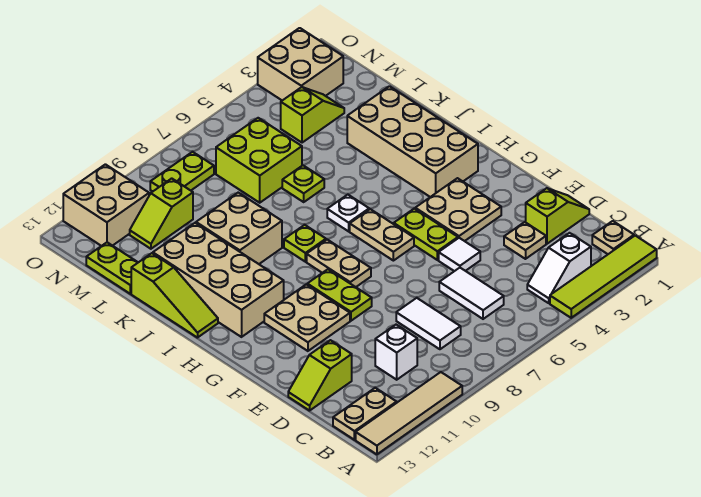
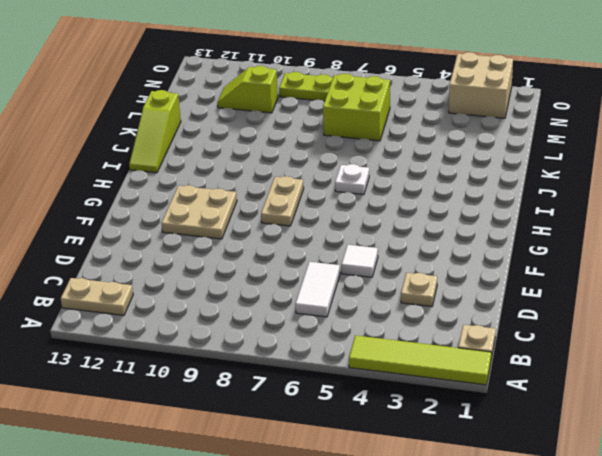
none -> tan 1x4 tile [356,372,462,454]
none -> white 1x2 slope [527,233,591,303]
none -> white 1x2 tile [396,298,461,349]
none -> white 1x1 brick [375,325,417,380]

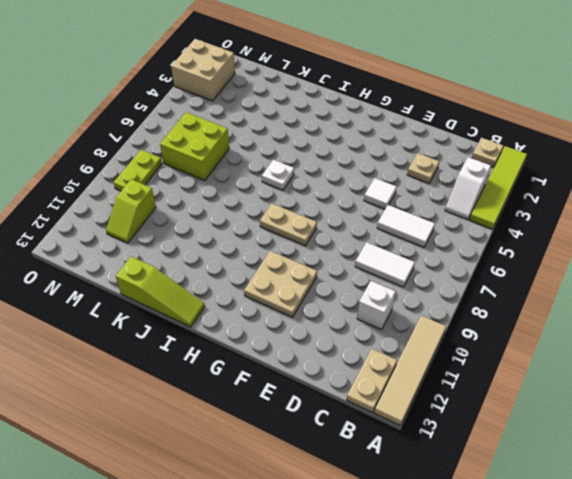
none -> lime 1x2 slope [526,188,589,244]
none -> lime 1x2 slope [288,340,352,411]
none -> tan 2x2 plate [415,178,501,241]
none -> lime 1x2 plate [394,209,458,260]

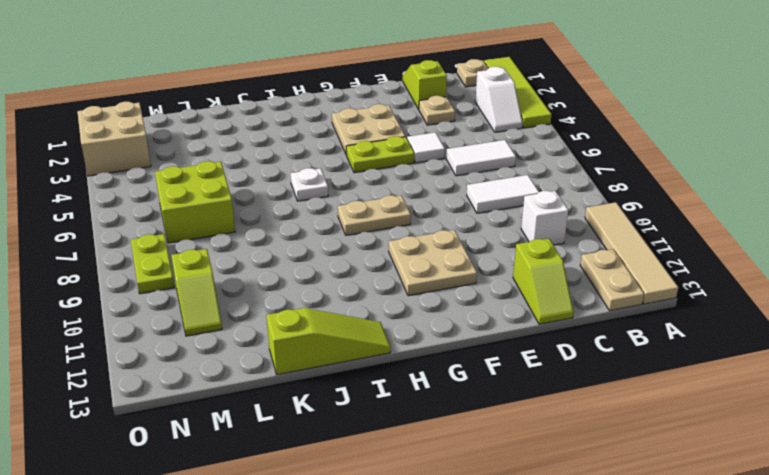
none -> lime 1x2 plate [307,269,372,321]
none -> tan 1x2 plate [350,209,414,261]
none -> tan 2x4 brick [347,86,478,197]
none -> tan 2x4 brick [153,223,284,337]

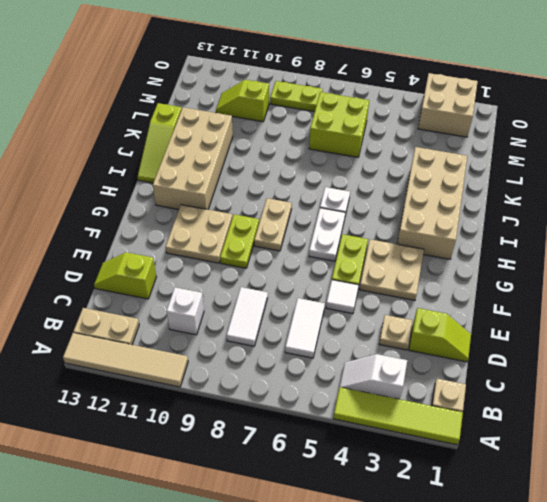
white 1x2 plate [309,208,345,261] -> tan 1x2 plate [350,209,414,261]
none -> lime 1x1 plate [284,225,326,262]
none -> tan 2x2 brick [196,193,282,264]
none -> lime 1x1 plate [282,166,324,202]
none -> lime 1x2 plate [86,242,138,294]

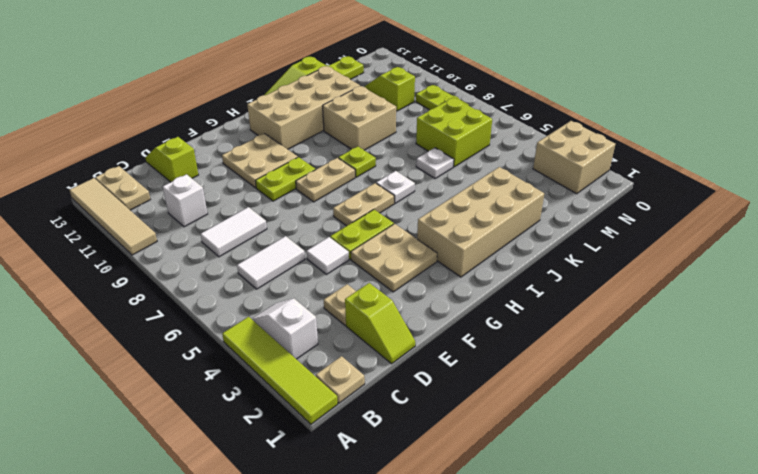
white 1x1 plate [416,148,454,178] -> lime 1x1 plate [282,166,324,202]
none -> lime 1x2 slope [281,87,344,143]
none -> tan 2x2 brick [63,164,149,246]

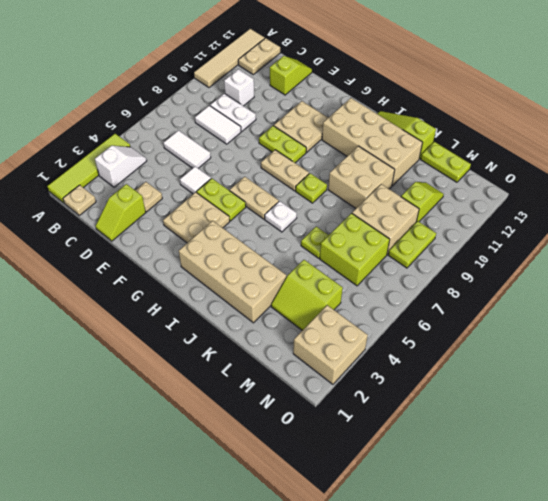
white 1x2 plate [210,93,256,131] -> none
lime 2x2 slope [271,260,343,330] -> lime 1x2 slope [281,87,344,143]
tan 2x2 brick [352,184,419,254] -> tan 2x2 brick moved to [63,164,149,246]

